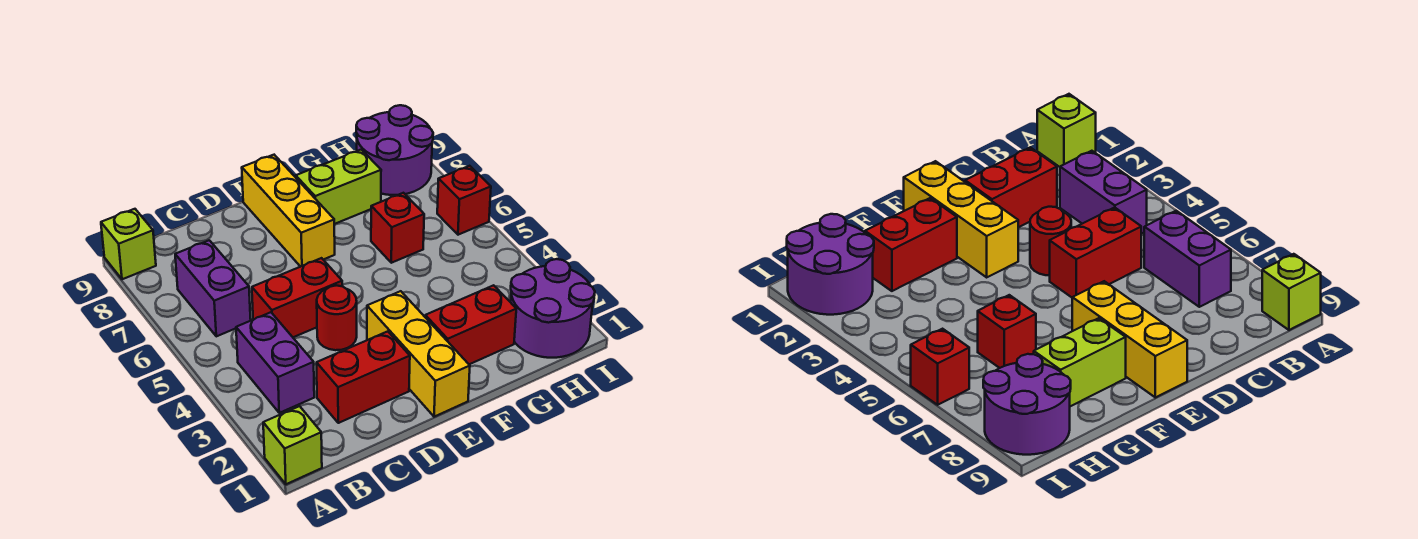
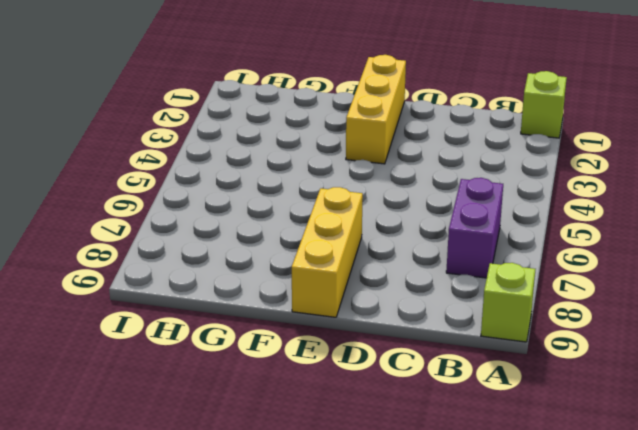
none -> purple 1x2 brick [236,312,314,413]
none -> red 1x2 brick [317,331,410,423]
none -> red 1x2 brick [252,258,342,337]

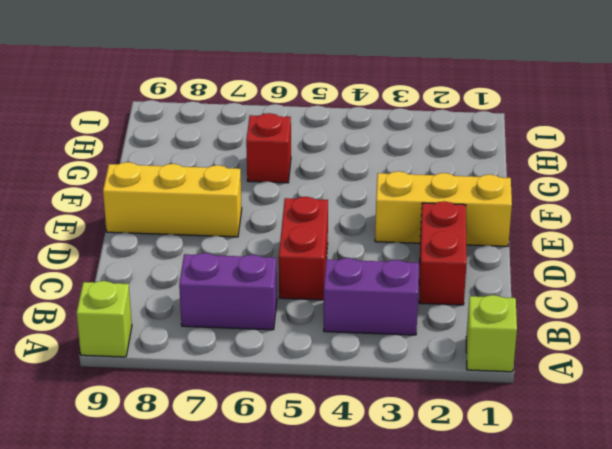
none -> red 1x1 round brick [317,285,357,350]
none -> red 1x2 brick [425,285,516,364]
none -> lime 1x2 brick [296,150,381,224]

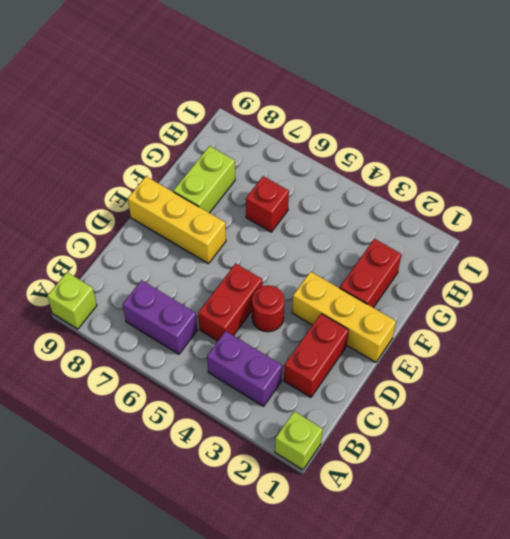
none -> purple 2x2 round brick [511,259,595,358]
none -> purple 2x2 round brick [356,105,433,195]
none -> red 1x1 brick [437,166,491,235]

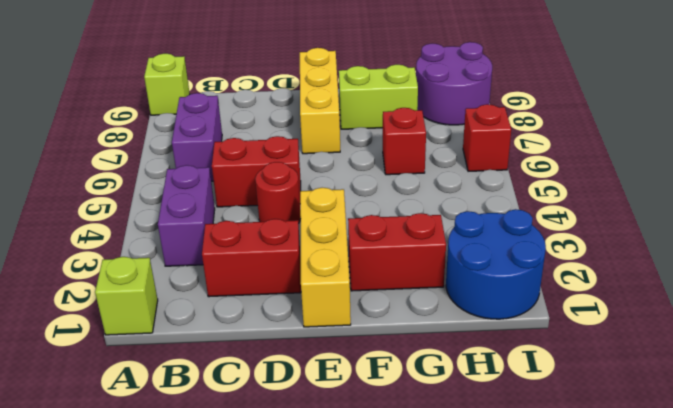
blue 2x2 round brick [446,209,546,319] -> purple 2x2 round brick [511,259,595,358]

